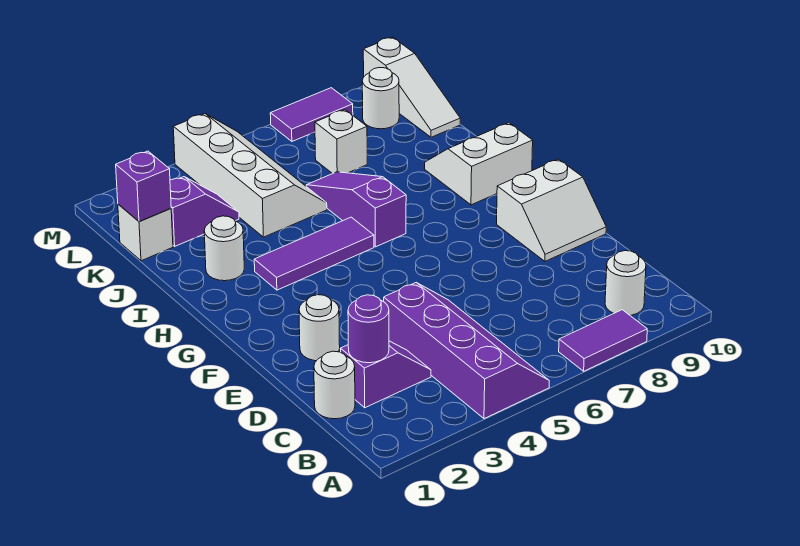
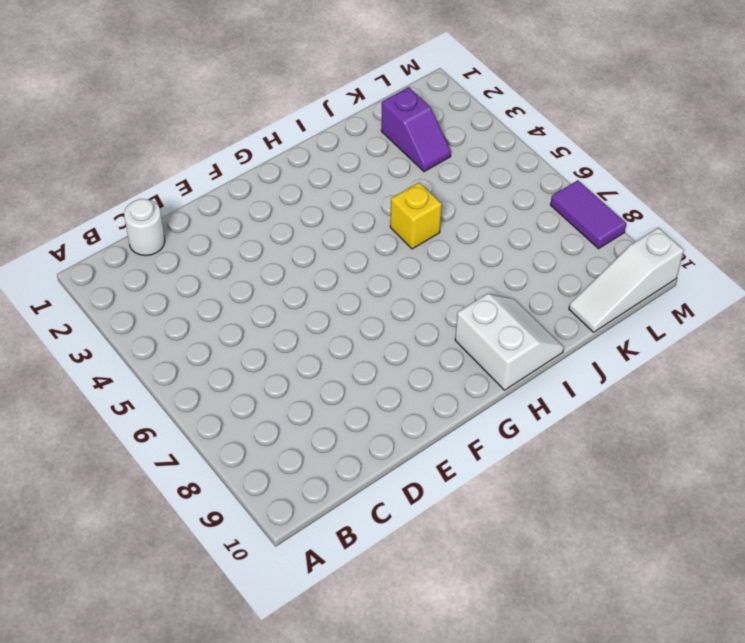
yellow 1x1 brick [390,182,442,249] -> none
none -> purple 2x4 slope [384,283,549,419]
none -> purple 1x2 tile [559,310,647,371]
none -> white 1x1 round brick [605,251,646,315]

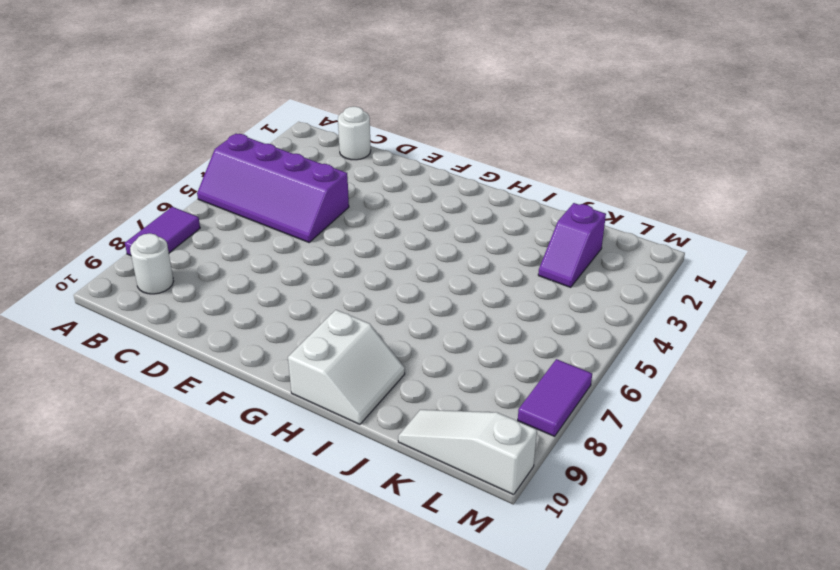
none -> purple 1x2 slope [340,341,431,408]
none -> white 1x1 round brick [299,295,340,361]
none -> white 2x2 slope [497,159,606,261]

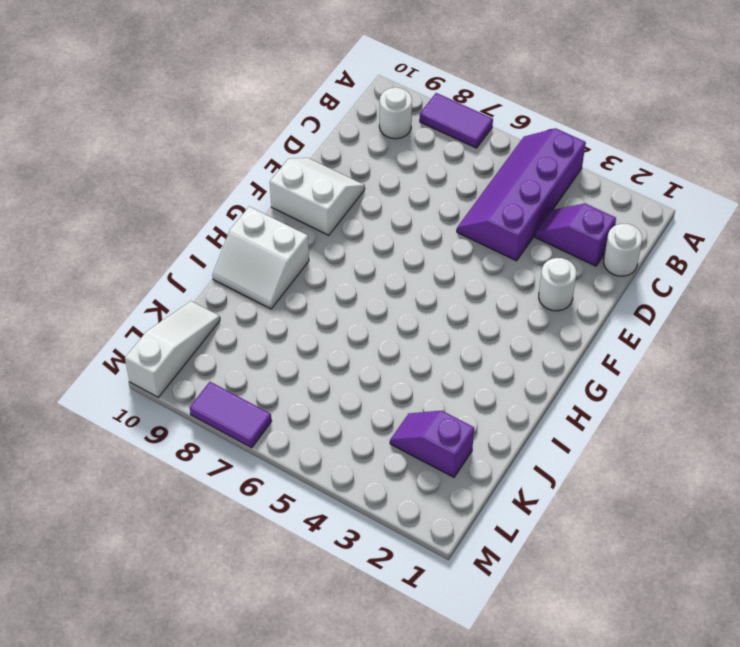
none -> purple 1x3 tile [254,217,374,290]
none -> purple 1x3 slope [306,172,406,247]
none -> white 1x1 round brick [204,216,244,281]

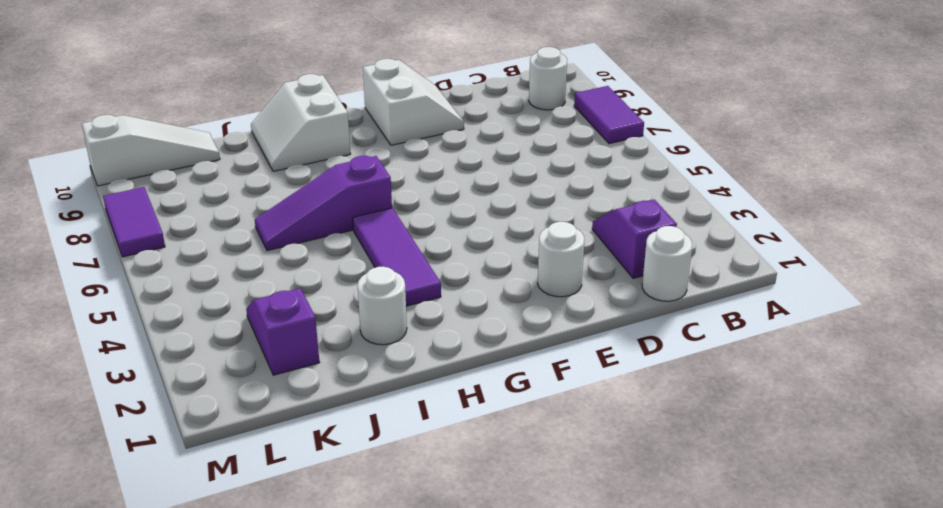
none -> purple 2x4 slope [384,283,549,419]
none -> white 2x4 slope [173,114,327,237]
none -> white 1x1 brick [118,204,173,261]

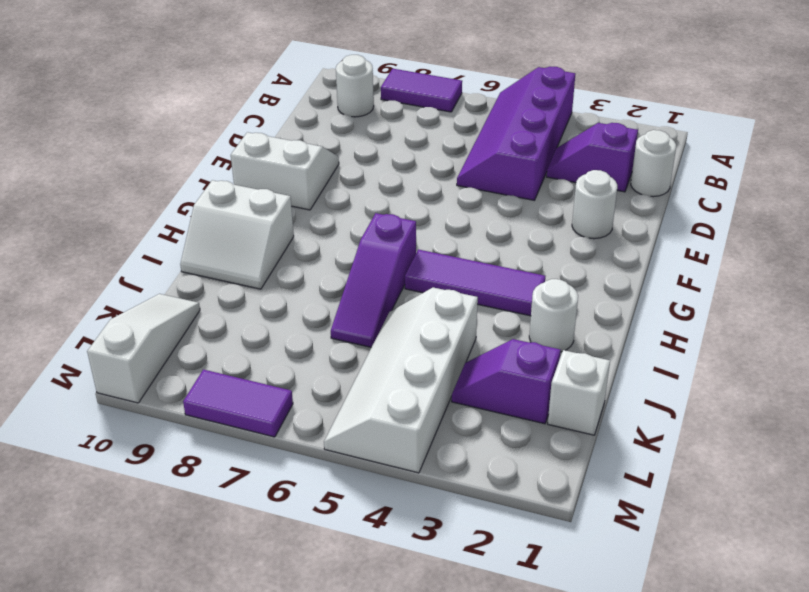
none -> white 1x1 brick [315,110,367,174]
none -> white 1x1 round brick [362,68,399,129]
none -> purple 1x1 round brick [348,295,389,363]

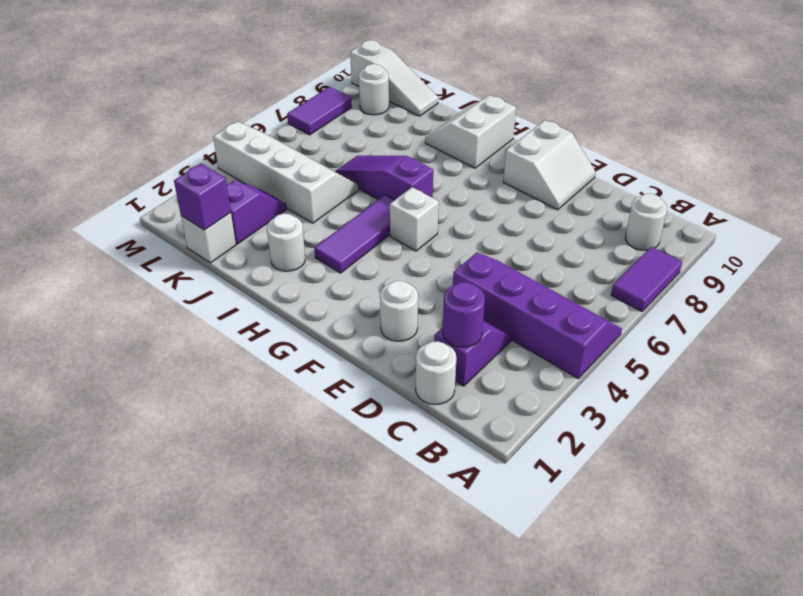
white 1x1 brick [390,187,439,251] -> white 1x1 brick moved to [315,110,367,174]

